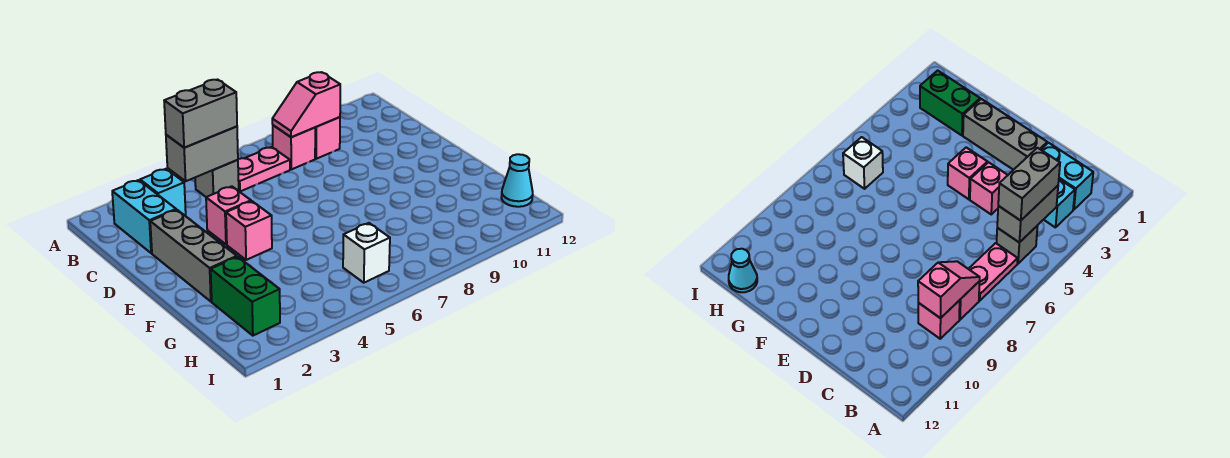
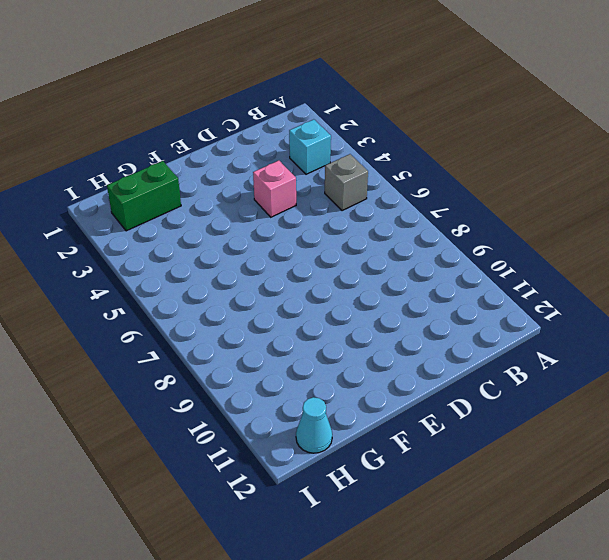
none -> cyan 1x2 brick [112,180,176,253]
none -> pink 1x2 plate [238,147,290,191]
none -> pink 1x1 brick [273,125,315,169]

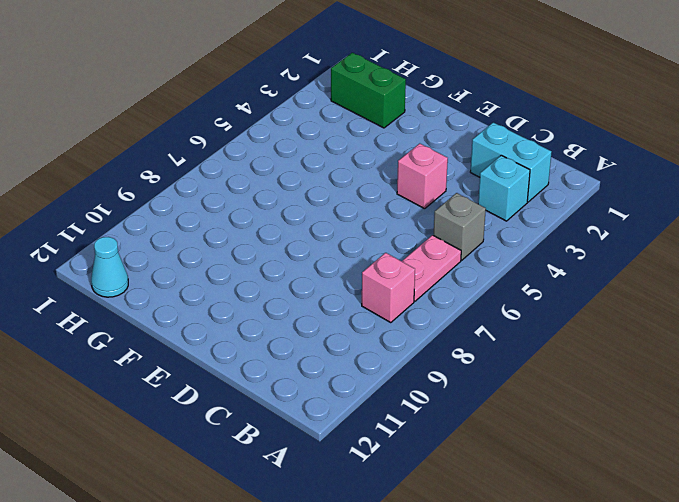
none -> pink 1x1 brick [315,117,340,159]
none -> grey 1x3 brick [150,210,237,301]
none -> pink 1x1 brick [226,201,272,260]

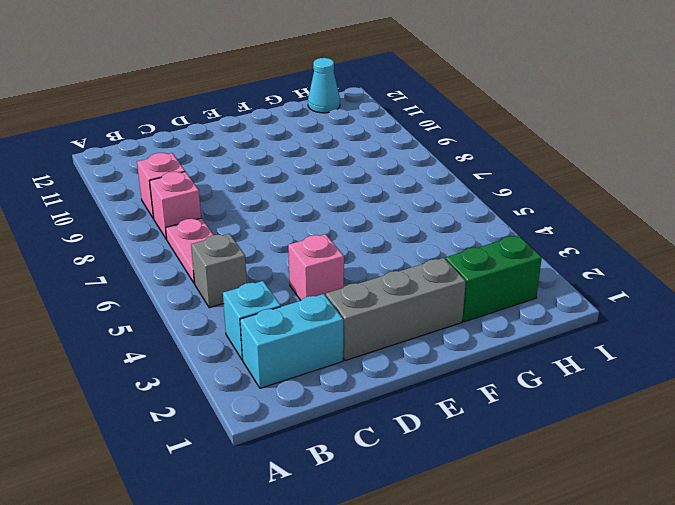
none -> pink 1x1 brick [226,201,272,260]
none -> white 1x1 brick [343,223,390,283]
none -> grey 1x2 brick [166,127,238,181]

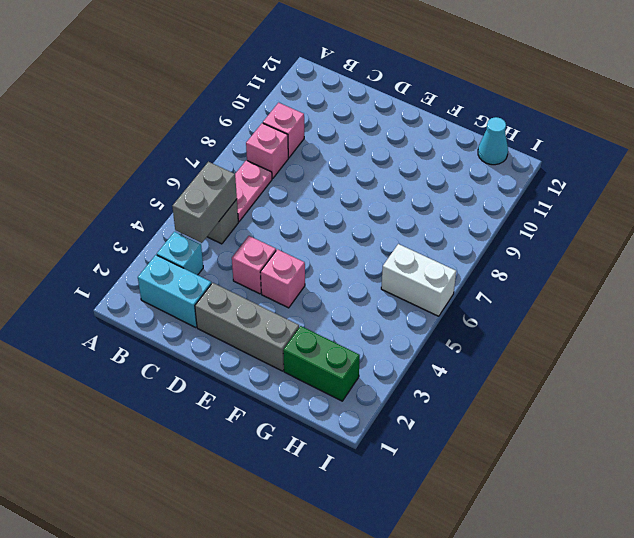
white 1x2 brick [381,244,456,316] -> white 1x1 brick [343,223,390,283]
none -> pink 1x2 slope [272,72,340,137]
none -> grey 1x2 brick [164,80,237,148]

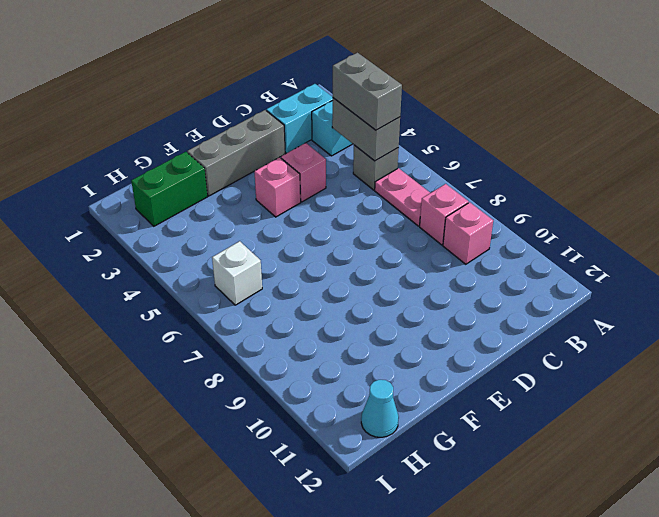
none -> pink 1x2 slope [272,72,340,137]

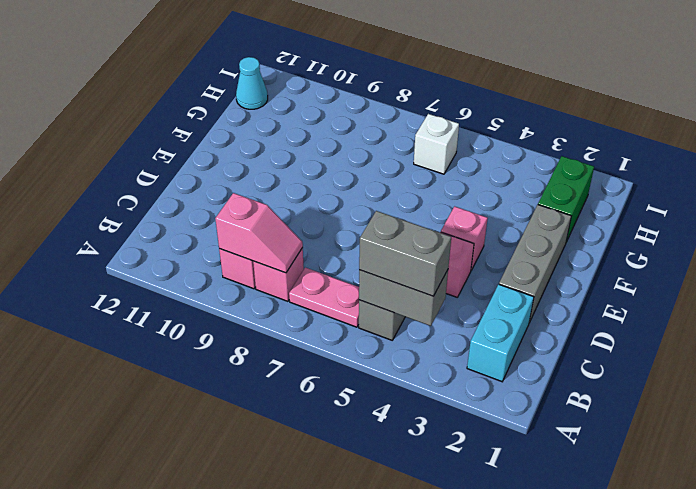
none -> cyan 1x1 brick [140,169,186,215]

